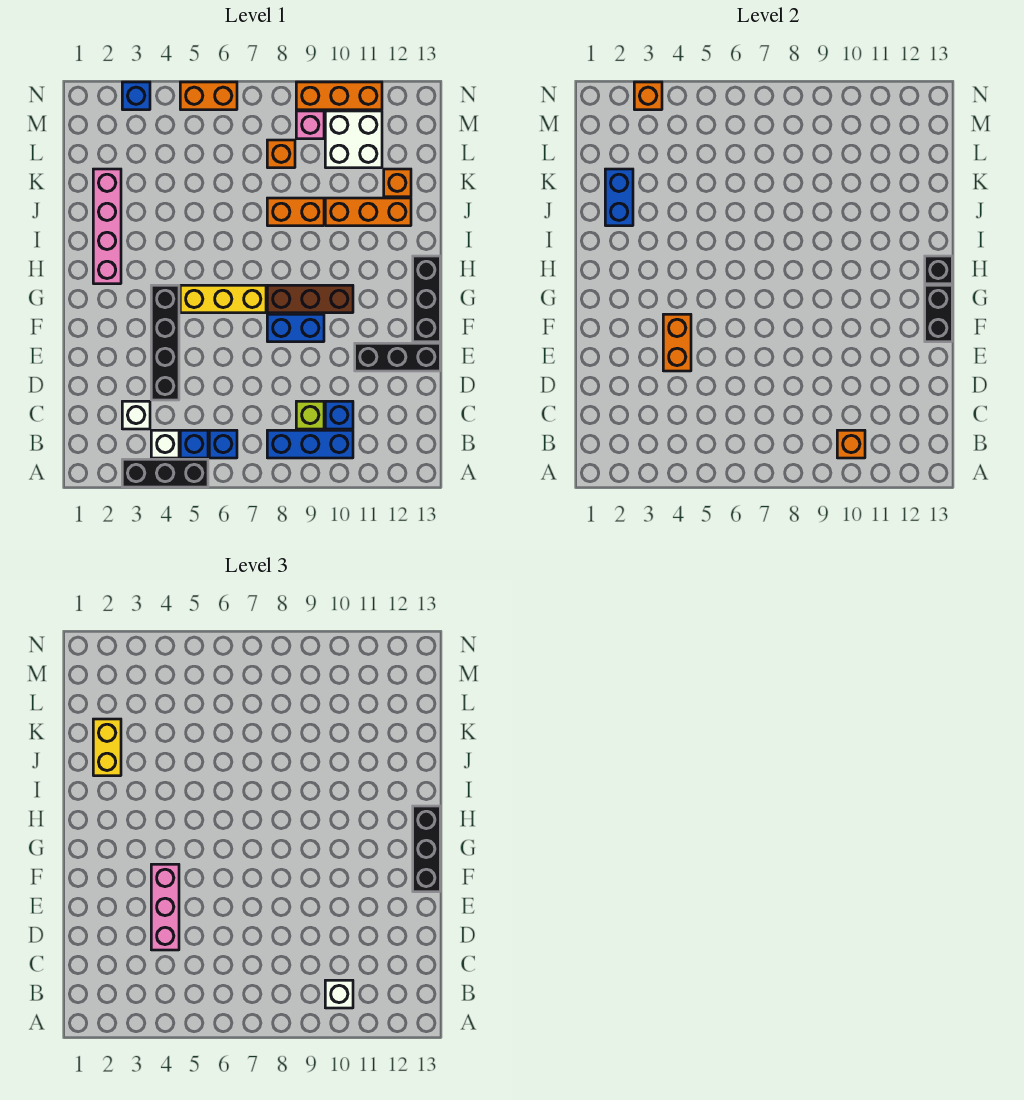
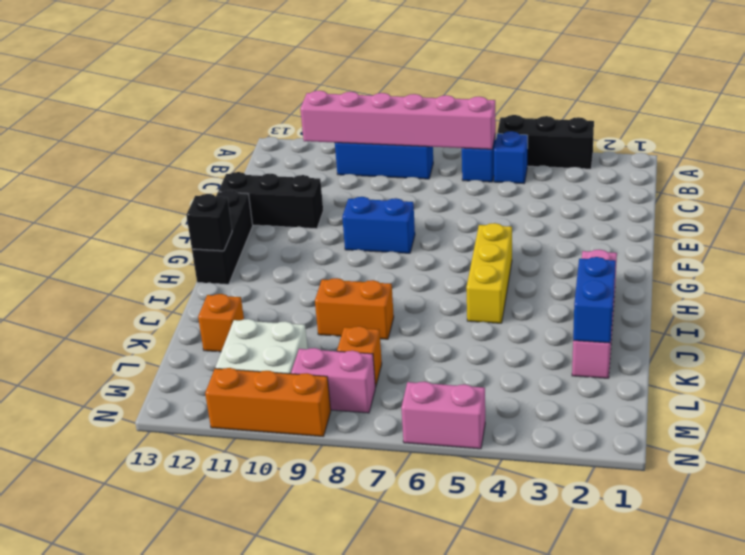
pink 1x6 brick [300,91,496,149] -> orange 1x1 brick [837,430,865,458]
yellow 1x3 brick [466,223,512,323] -> yellow 1x3 brick turned to [180,285,266,313]
pink 1x2 brick [291,348,375,413] -> pink 1x1 brick [296,111,324,139]
pink 1x2 brick [401,382,485,449] -> orange 1x2 brick [180,82,237,110]
none -> white 1x1 brick [151,430,179,458]
none -> white 1x1 brick [122,401,150,429]
none -> lime 1x1 brick [296,401,324,429]
none -> blue 1x1 brick [325,401,353,429]

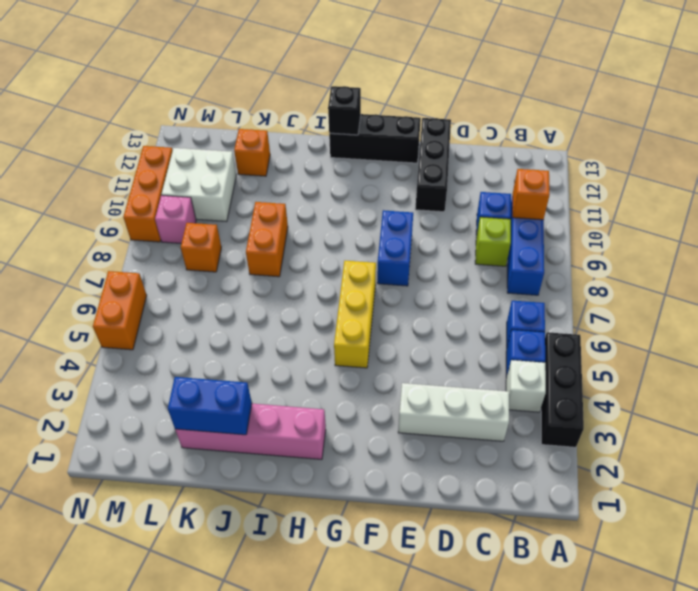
white 1x3 brick [398,383,509,441] -> white 1x1 brick [122,401,150,429]
none -> black 1x4 brick [151,285,179,400]
none -> brown 1x3 brick [267,285,353,313]
none -> orange 1x3 brick [325,198,411,226]
none -> blue 1x1 brick [122,82,150,110]

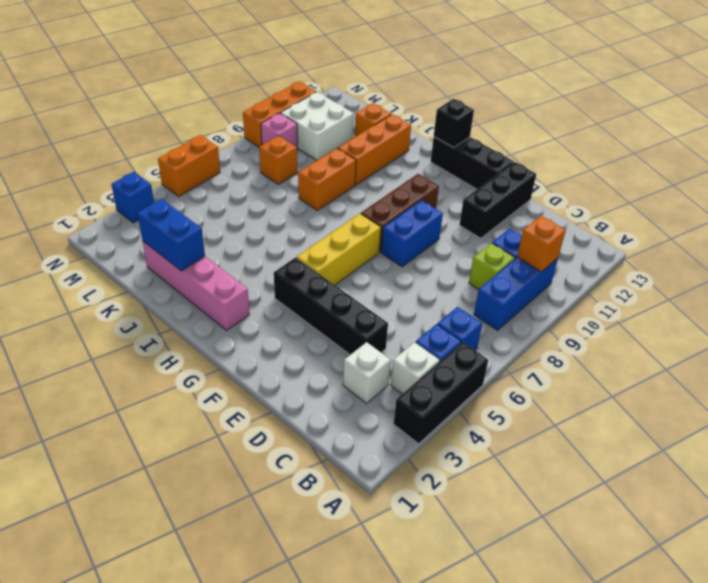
none -> orange 1x2 brick [663,314,691,371]
none -> black 1x2 brick [925,285,952,342]
none -> orange 1x1 brick [634,82,662,110]
none -> white 1x1 brick [325,980,353,1008]

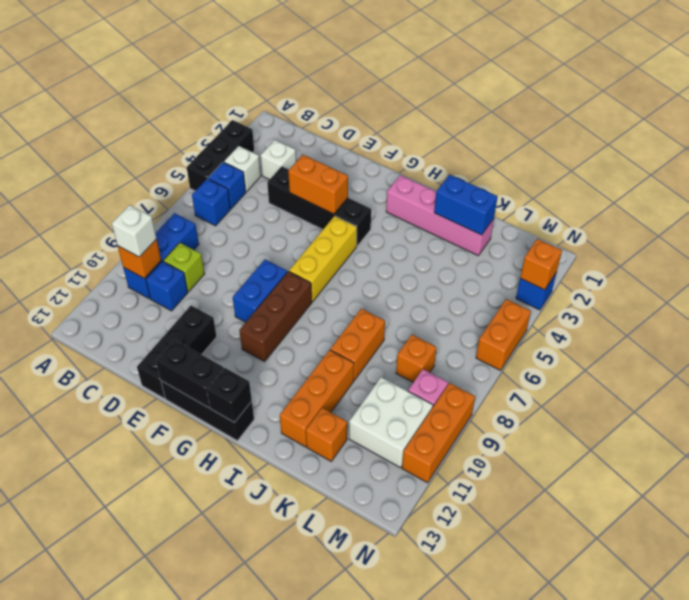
none -> pink 1x3 brick [151,864,179,950]
none -> black 1x3 brick [413,806,440,892]
none -> yellow 1x2 brick [93,719,121,776]

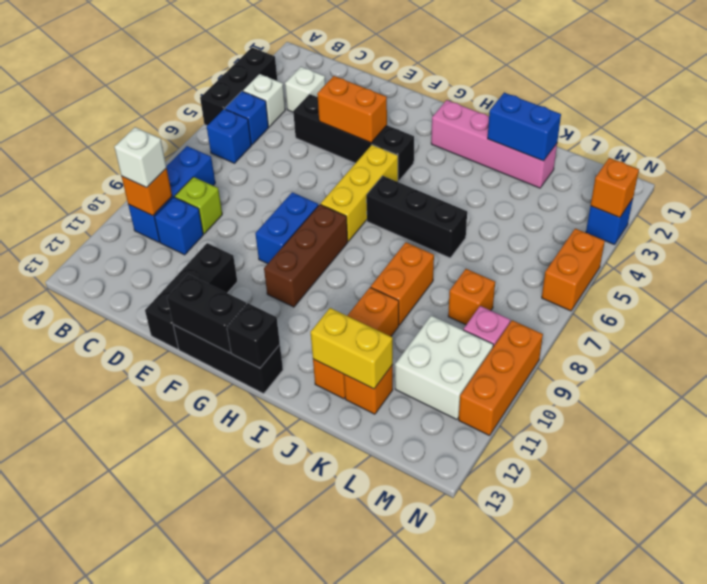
black 1x3 brick [366,176,467,258] -> black 1x3 brick moved to [413,806,440,892]
yellow 1x2 brick [311,308,393,389] -> yellow 1x2 brick moved to [93,719,121,776]
none -> pink 1x3 brick [151,864,179,950]

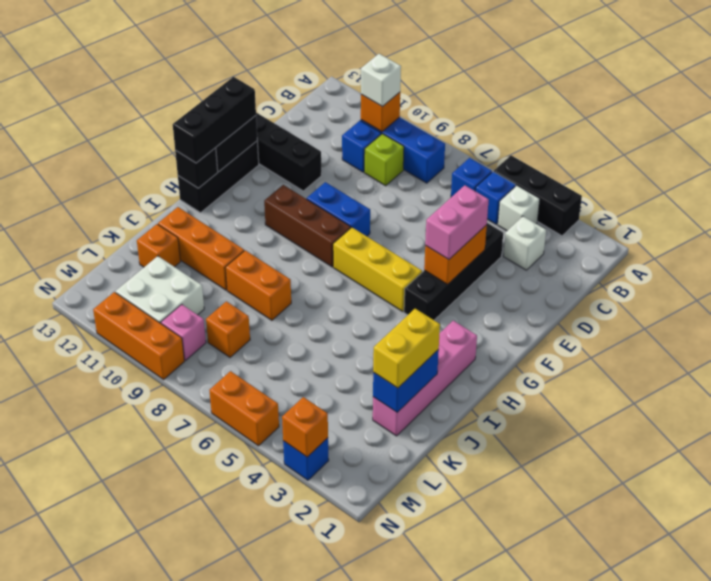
pink 1x2 brick [425,185,489,260] -> pink 1x3 brick [151,864,179,950]

